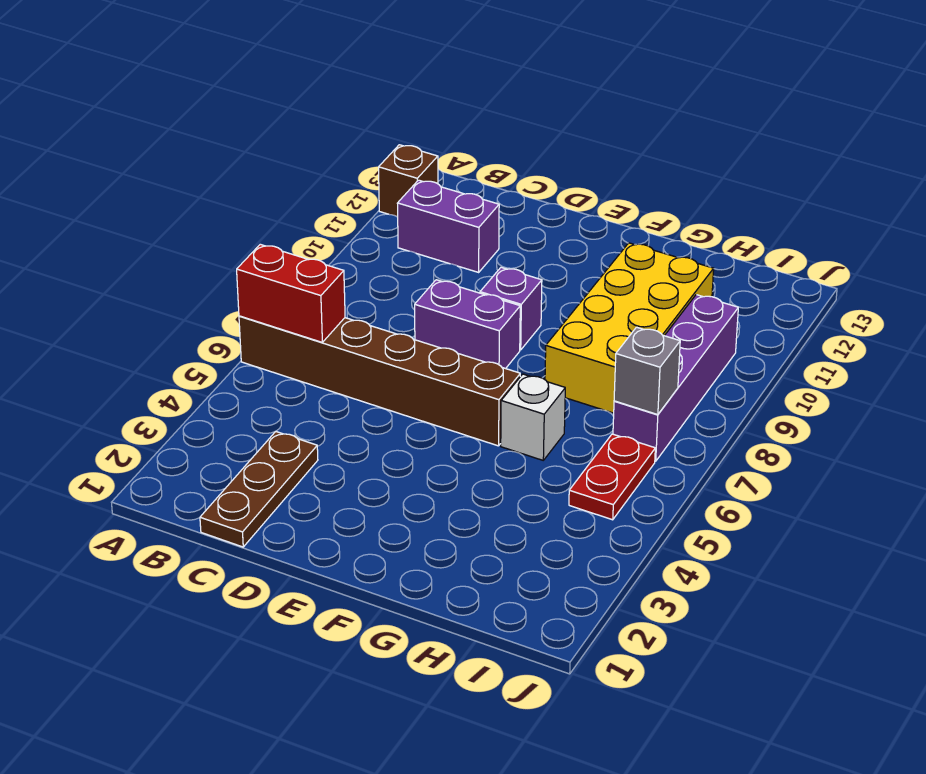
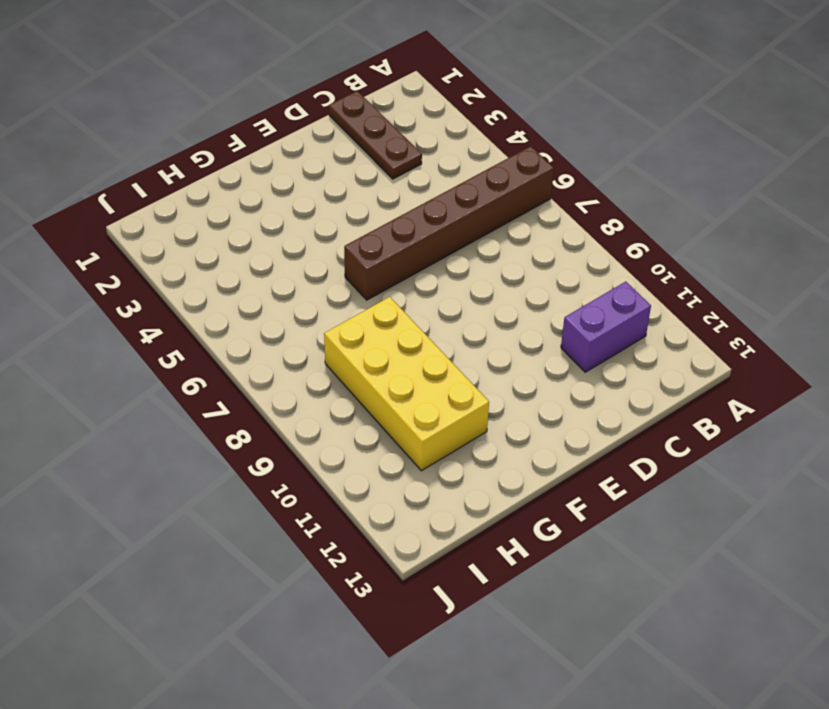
none -> brown 1x1 brick [379,145,438,217]
none -> purple 1x2 brick [415,280,520,369]
none -> purple 1x1 brick [480,267,542,350]

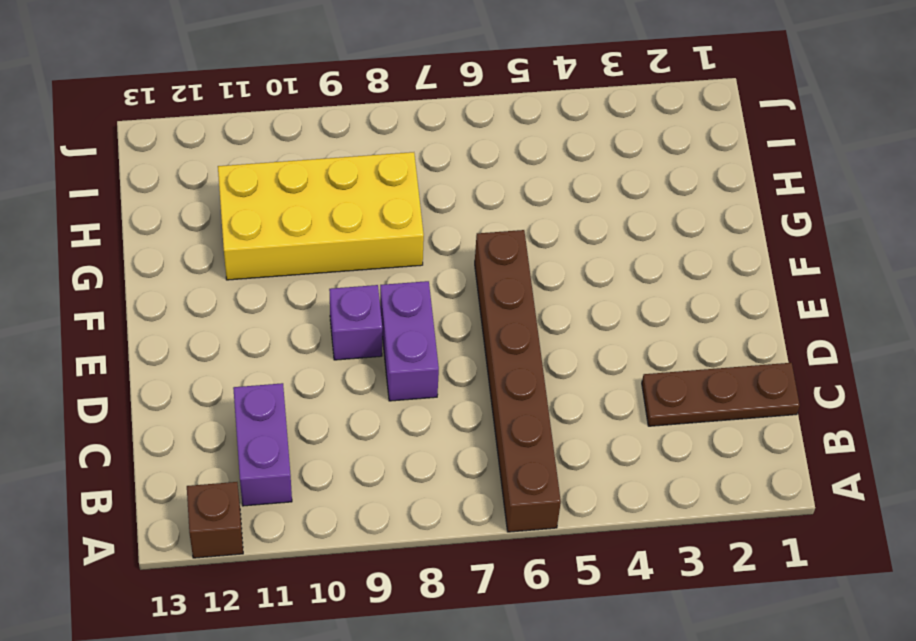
none -> white 1x1 brick [501,374,565,460]
none -> red 1x2 plate [569,434,655,520]
none -> purple 1x4 brick [613,295,738,461]

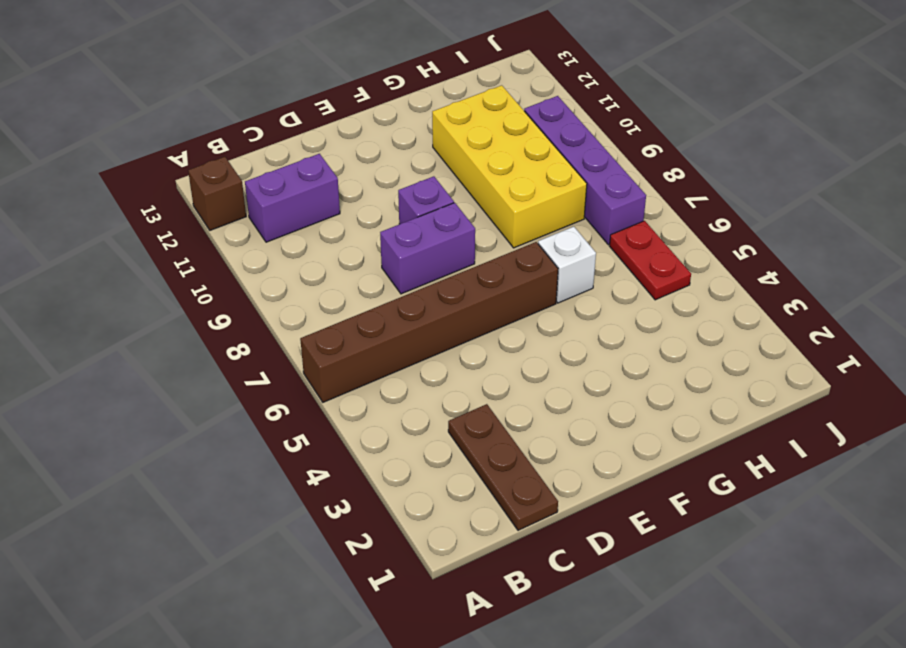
none -> red 1x2 brick [237,244,345,342]
none -> grey 1x1 brick [614,327,680,415]

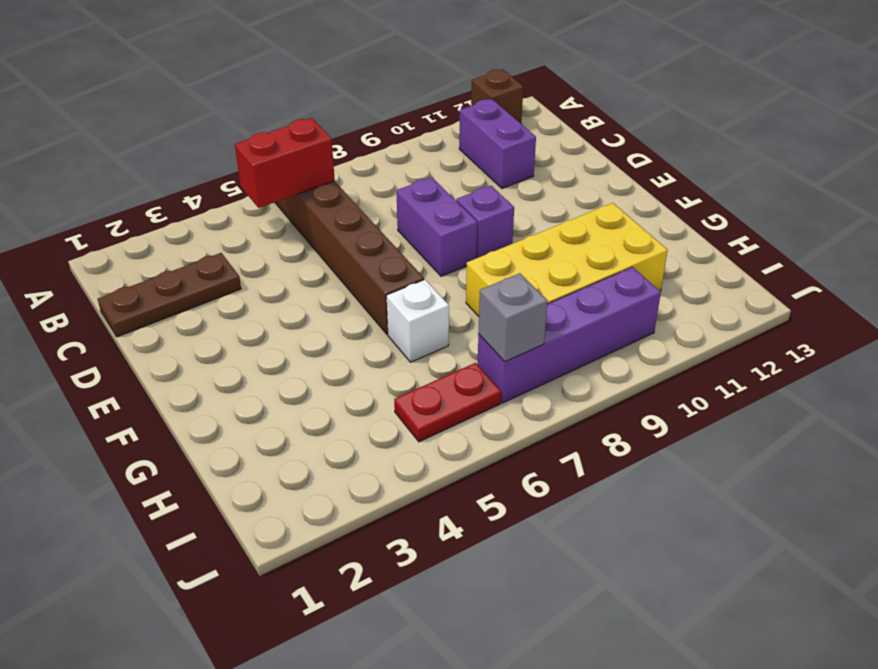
red 1x2 brick [235,118,335,208] -> red 1x2 brick turned to [237,244,345,342]

